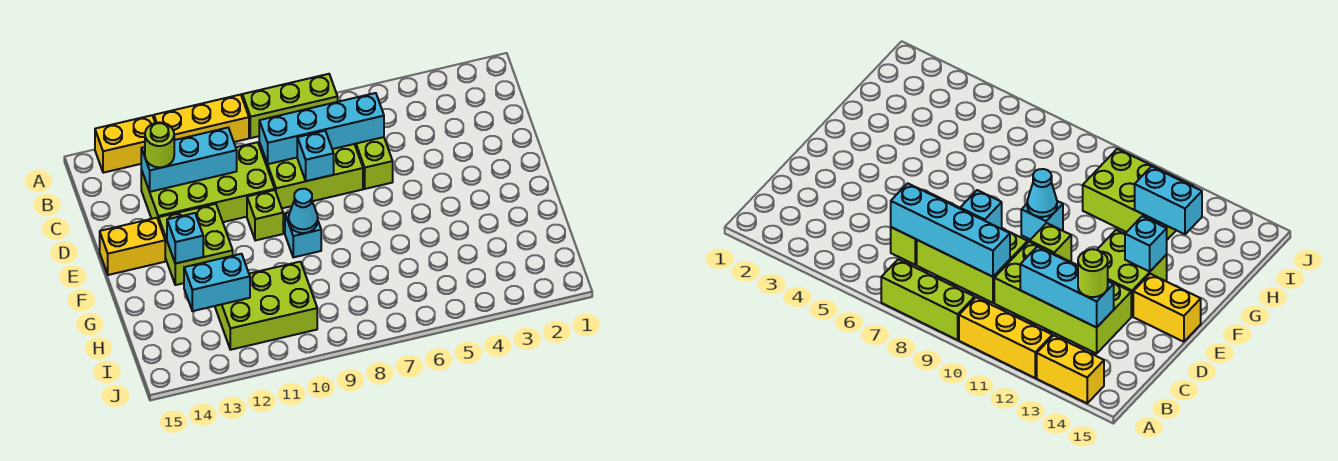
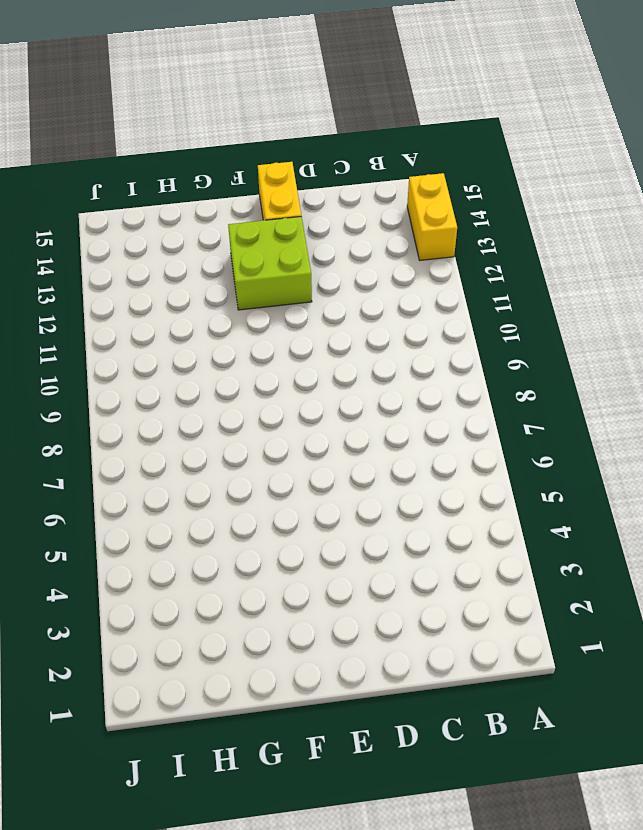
none -> lime 1x3 brick [242,74,338,138]
none -> yellow 1x3 brick [154,95,249,142]
none -> lime 1x2 brick [355,137,393,189]

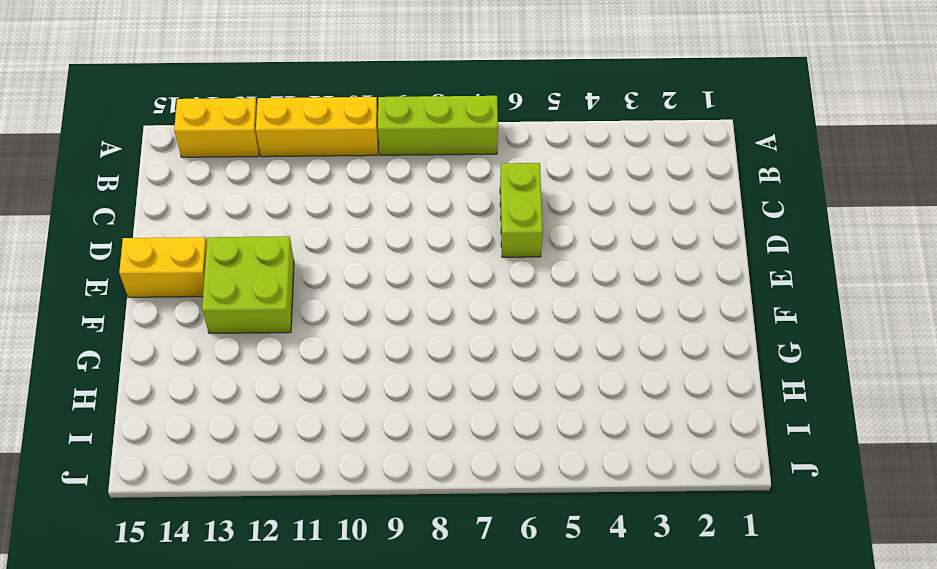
none -> lime 2x3 brick [259,142,363,208]
none -> lime 2x4 brick [141,142,275,222]
none -> lime 1x1 brick [247,190,283,241]

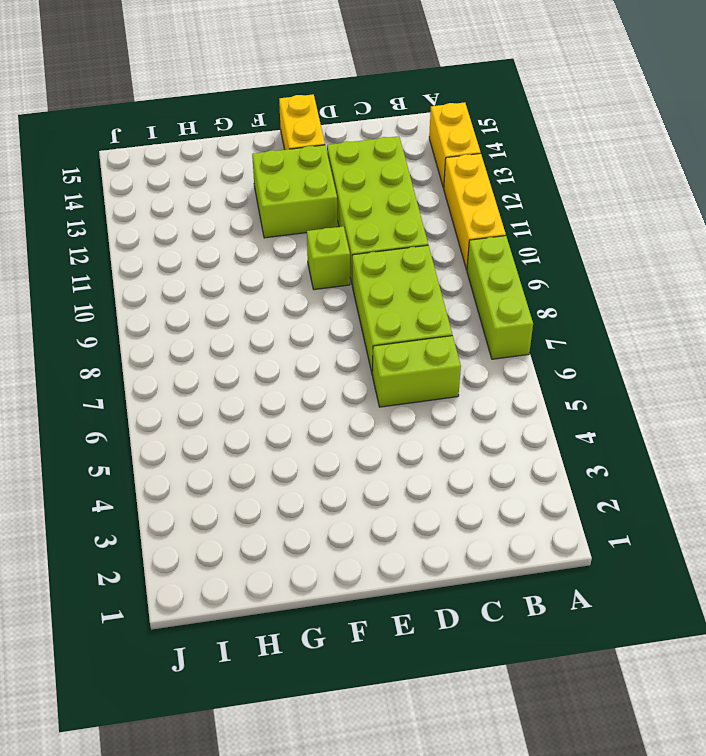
none -> cyan 1x1 brick [285,212,321,257]
none -> lime 2x3 brick [215,262,317,350]
none -> cyan 1x4 brick [259,93,384,164]

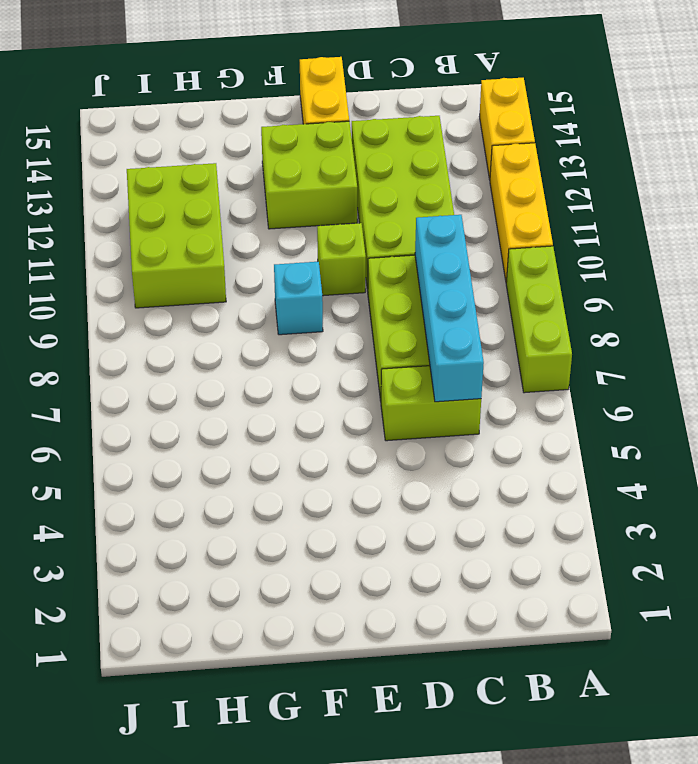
none -> cyan 1x3 brick [141,128,237,192]
none -> cyan 1x1 brick [297,131,334,181]
none -> cyan 1x1 cone [289,189,318,233]

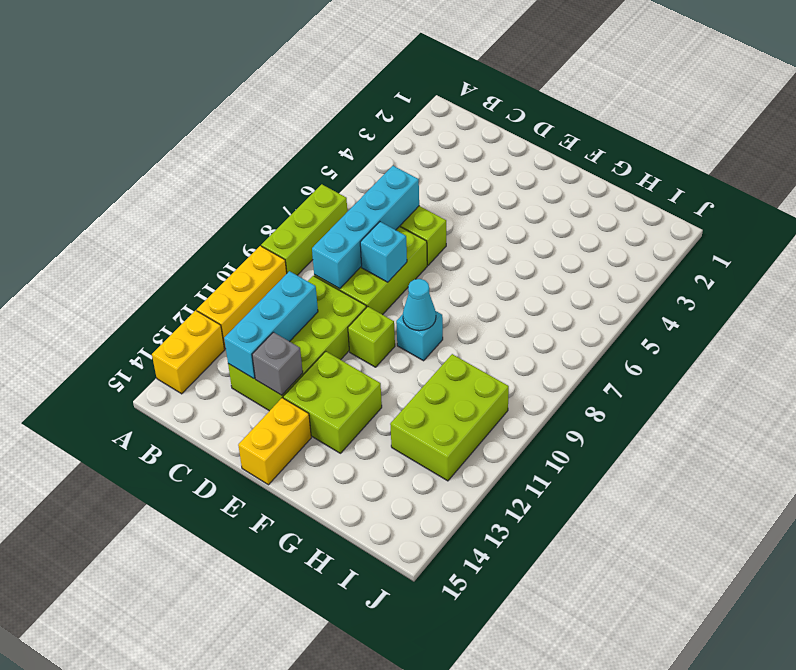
grey 1x1 brick [252,332,303,395] -> none
none -> cyan 1x1 brick [167,213,203,264]
none -> cyan 1x2 brick [184,254,250,311]
none -> lime 1x1 round brick [145,122,174,167]

